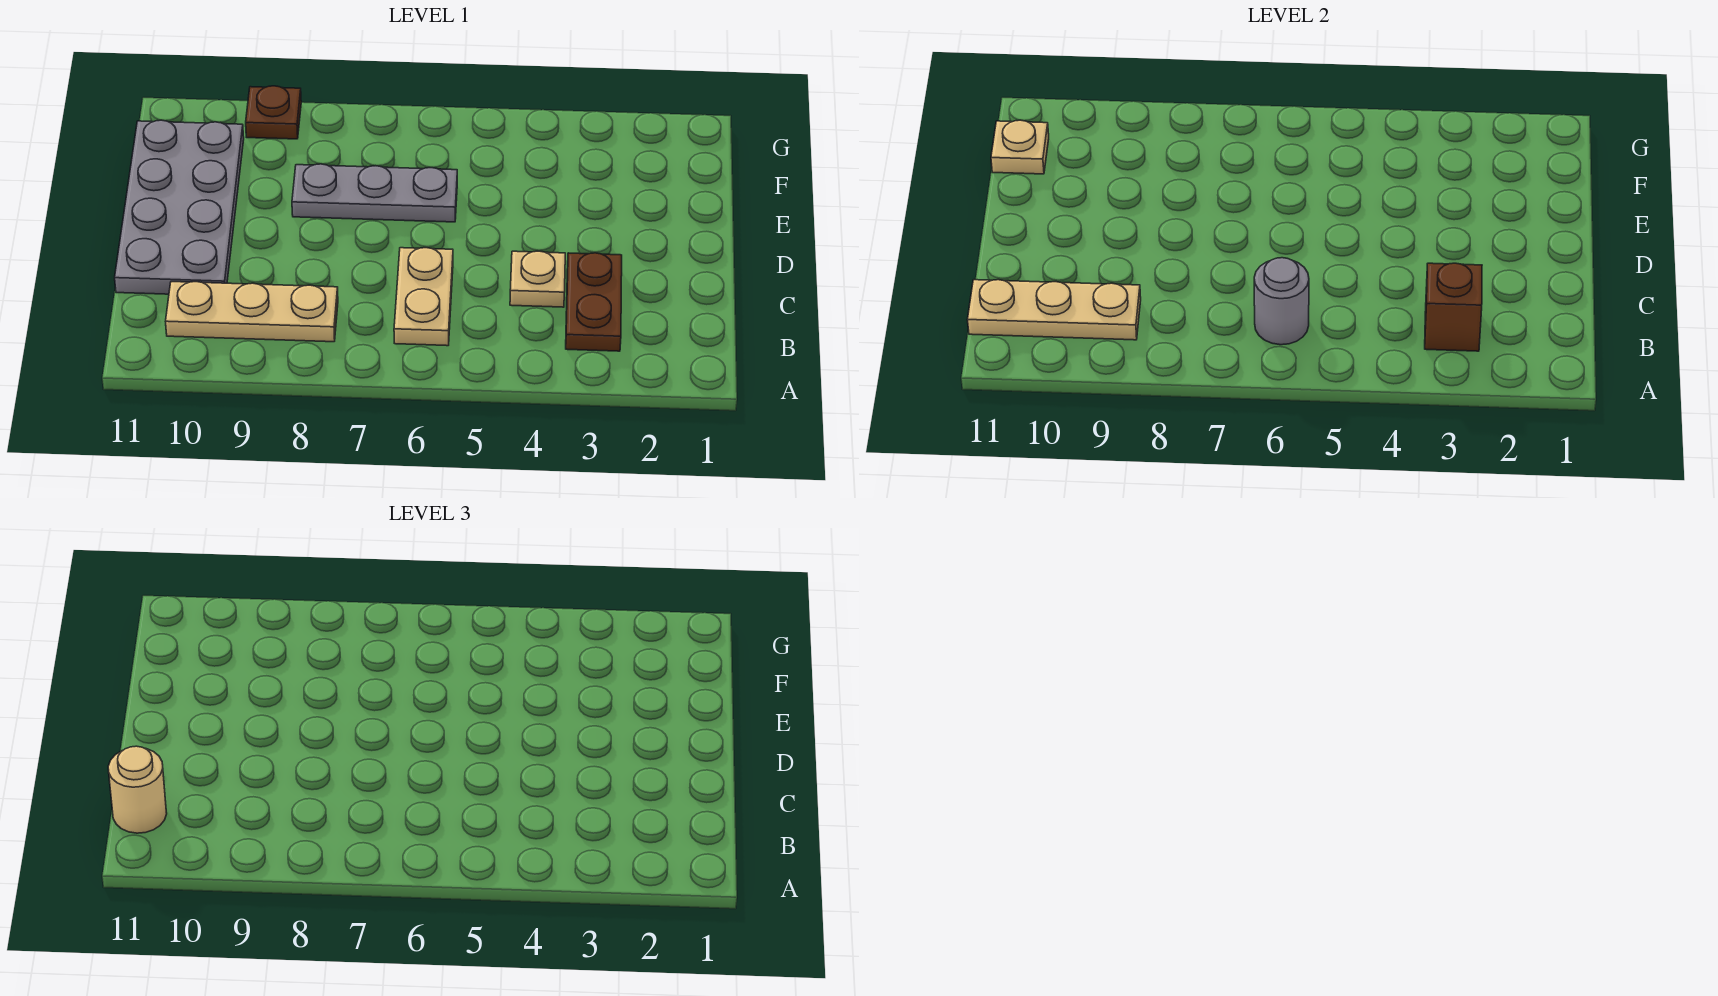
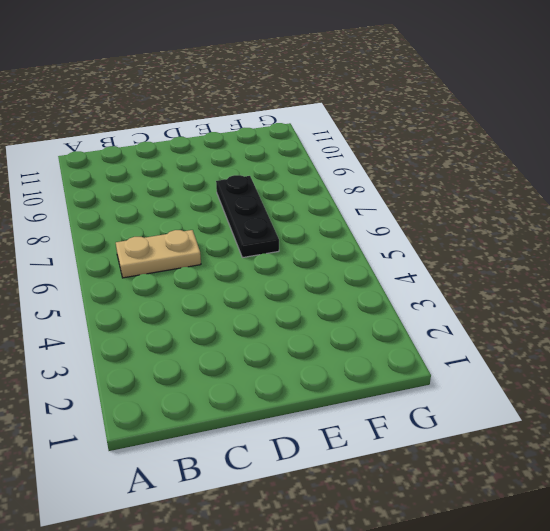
black 1x3 plate [216,175,279,258] -> grey 1x3 plate [292,164,457,222]
none -> brown 1x2 plate [566,253,622,351]
none -> tan 1x3 plate [166,282,338,342]
none -> tan 1x1 plate [510,251,565,307]

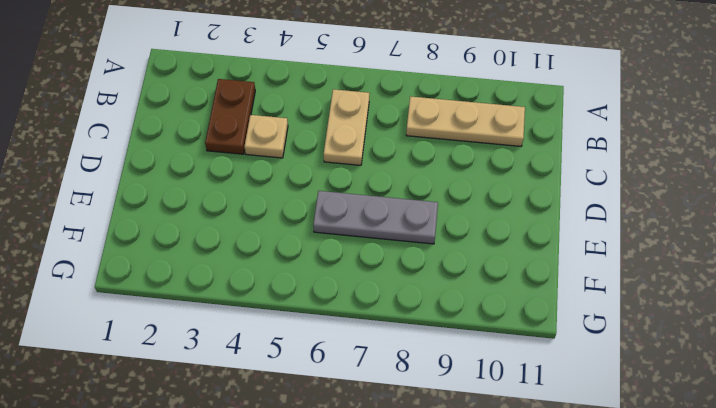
none -> grey 2x4 plate [115,120,244,294]
none -> brown 1x1 plate [246,86,301,139]
none -> brown 1x1 brick [1425,263,1482,351]

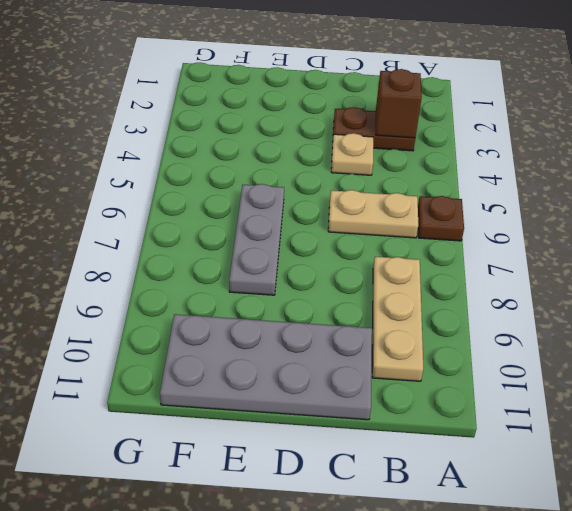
brown 1x1 plate [418,196,464,241] -> brown 1x1 plate moved to [246,86,301,139]
none -> grey 1x1 round brick [1254,258,1309,345]
none -> tan 1x3 plate [968,280,1141,340]
none -> tan 1x1 plate [991,120,1049,174]

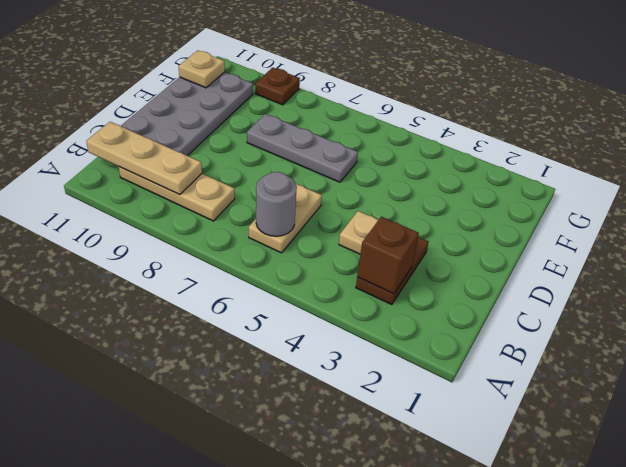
none -> tan 1x1 round brick [108,746,167,833]

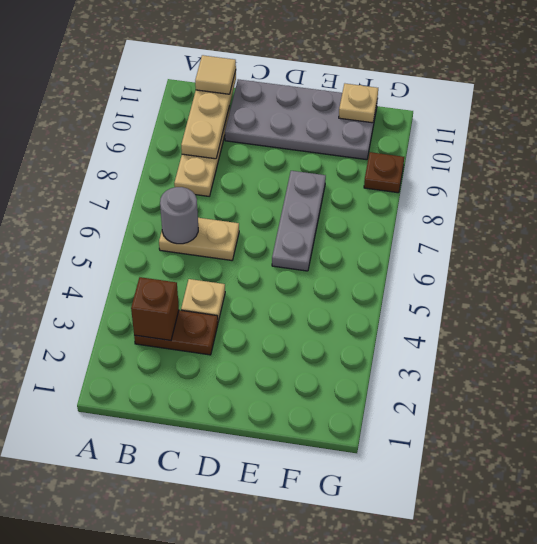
tan 1x1 tile [195,55,236,94] -> tan 1x1 round brick [108,746,167,833]

